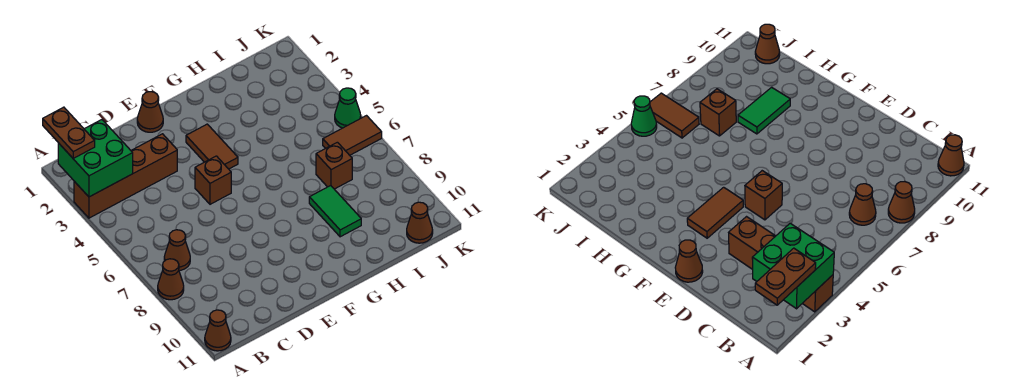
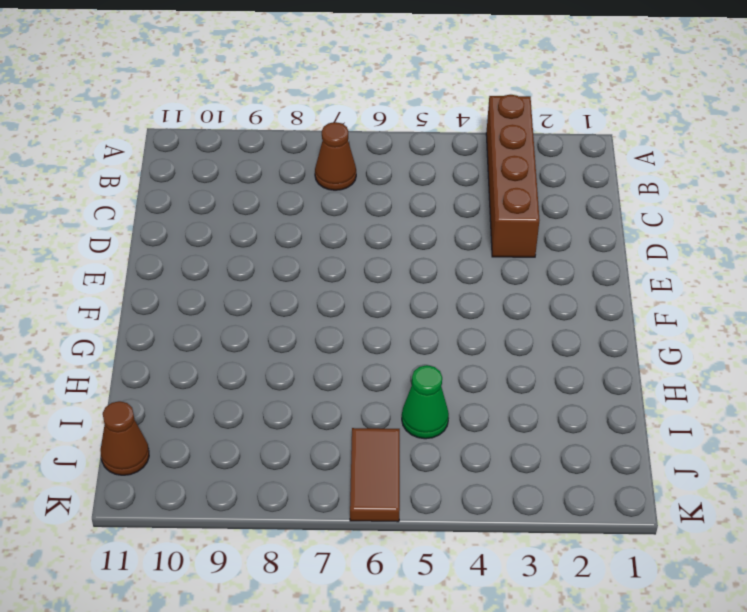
green 1x1 cone [402,365,449,439] -> green 1x1 cone moved to [335,88,361,128]
none -> brown 1x1 cone [158,259,184,300]
none -> brown 1x1 cone [205,310,231,351]
none -> brown 1x1 cone [137,92,163,132]

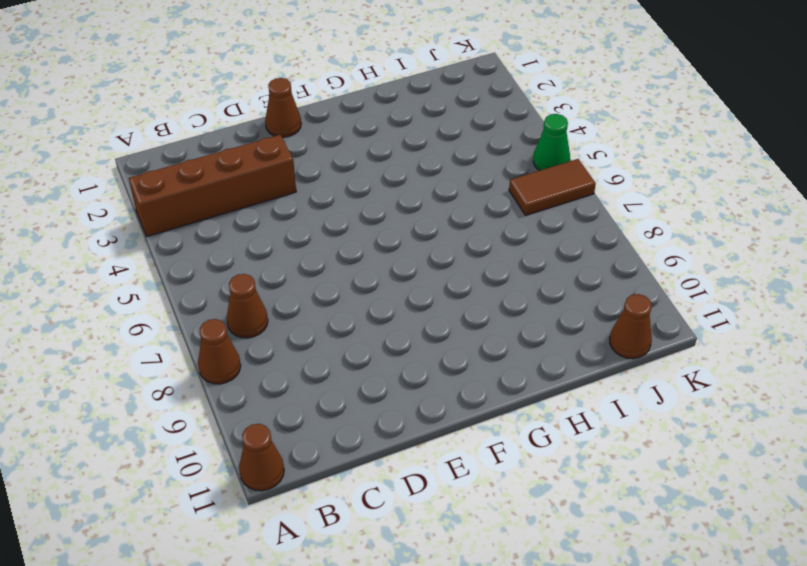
none -> brown 1x1 brick [195,156,231,204]
none -> brown 1x2 tile [186,124,238,169]
none -> green 1x2 tile [309,186,361,237]

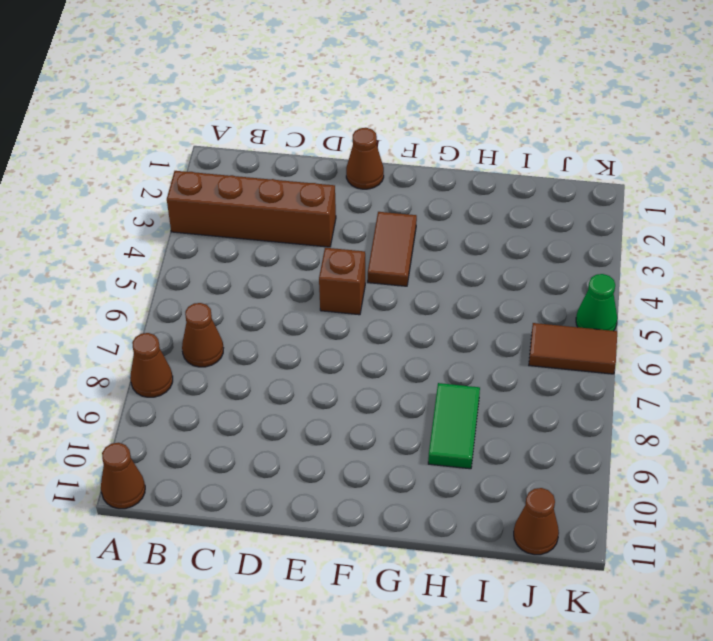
none -> brown 1x1 brick [316,142,352,189]
none -> green 2x2 brick [58,120,133,197]
none -> brown 1x2 plate [43,107,95,158]

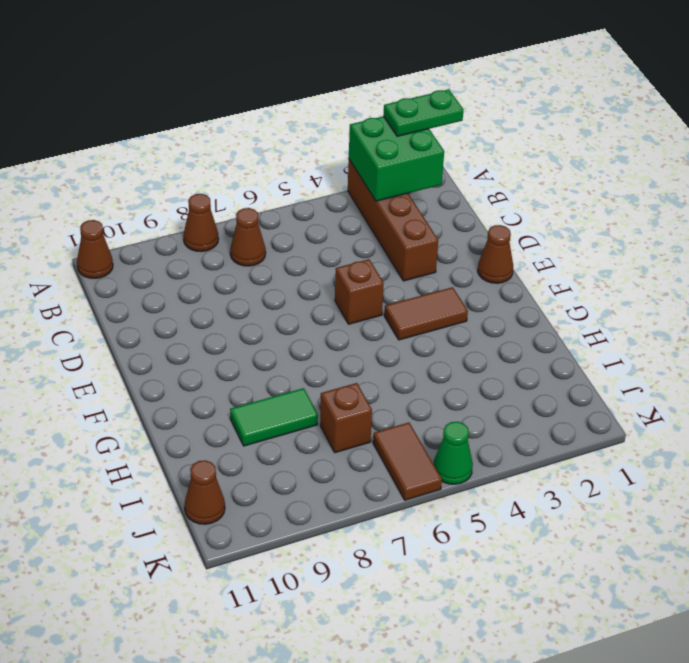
green 1x2 plate [383,89,463,136] -> brown 1x2 plate [43,107,95,158]

